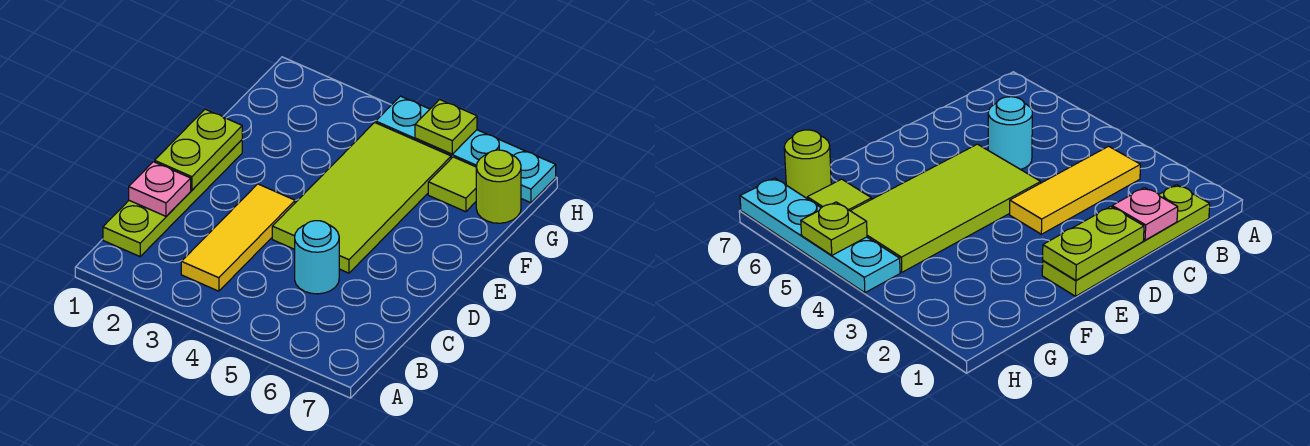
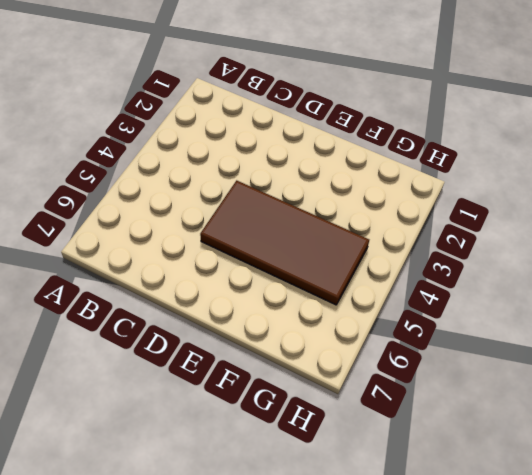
brown 2x4 tile [200,181,369,305] -> lime 2x4 tile [272,122,451,273]
none -> lime 1x4 plate [103,140,242,257]
none -> yellow 1x3 tile [181,184,295,291]

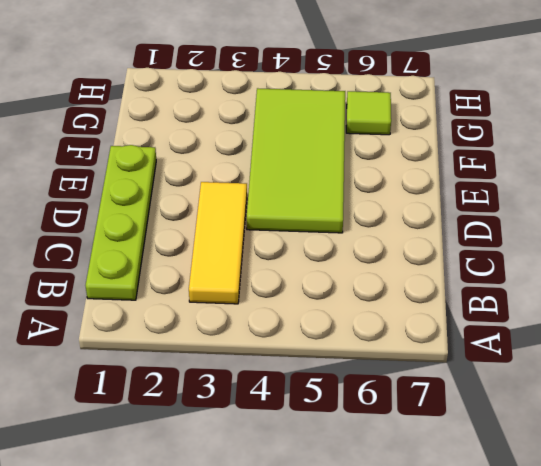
none -> cyan 1x1 round brick [295,221,339,294]
none -> lime 1x1 round brick [476,150,521,223]

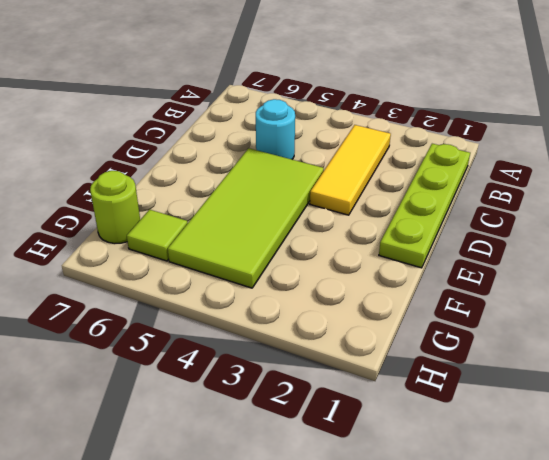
none -> cyan 1x4 plate [376,96,556,203]
none -> pink 1x1 plate [129,162,191,216]

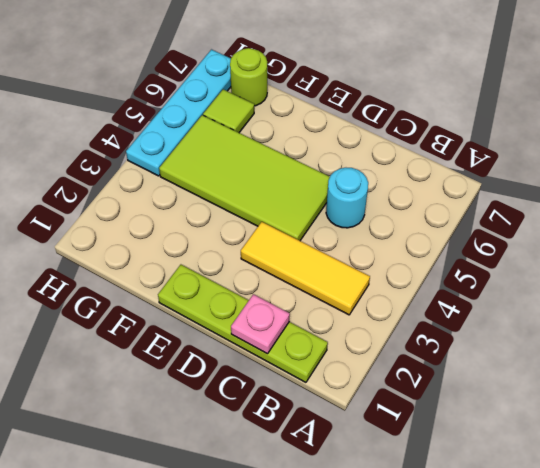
none -> lime 1x2 plate [155,109,242,190]
none -> lime 1x1 plate [415,99,477,154]

